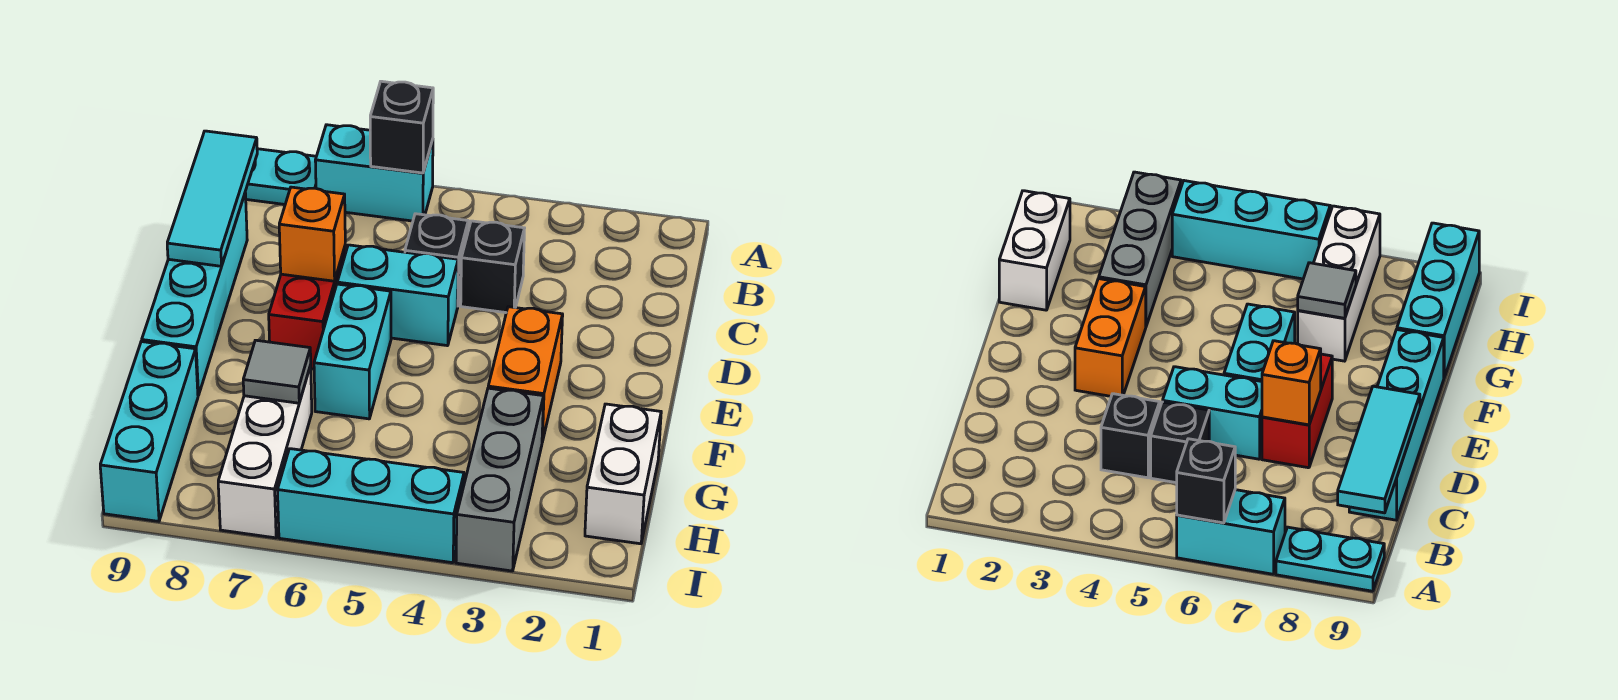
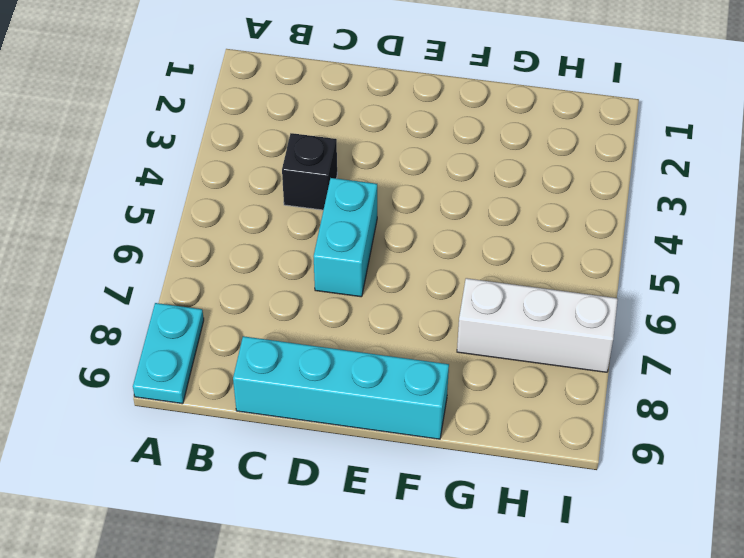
none -> cyan 1x2 brick [315,125,433,221]
none -> black 1x1 brick [405,214,468,305]
none -> red 1x2 brick [269,247,345,369]

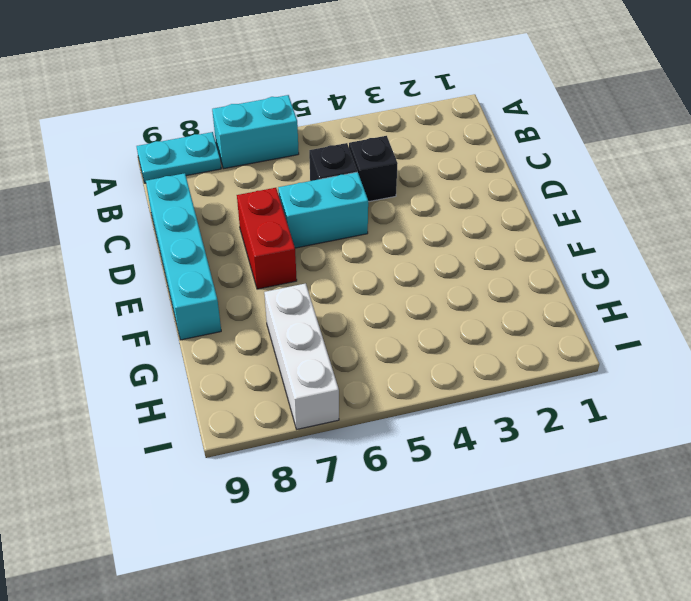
none -> orange 1x2 brick [488,307,563,442]
none -> cyan 1x2 brick [314,284,391,419]
none -> white 1x2 brick [585,404,661,544]

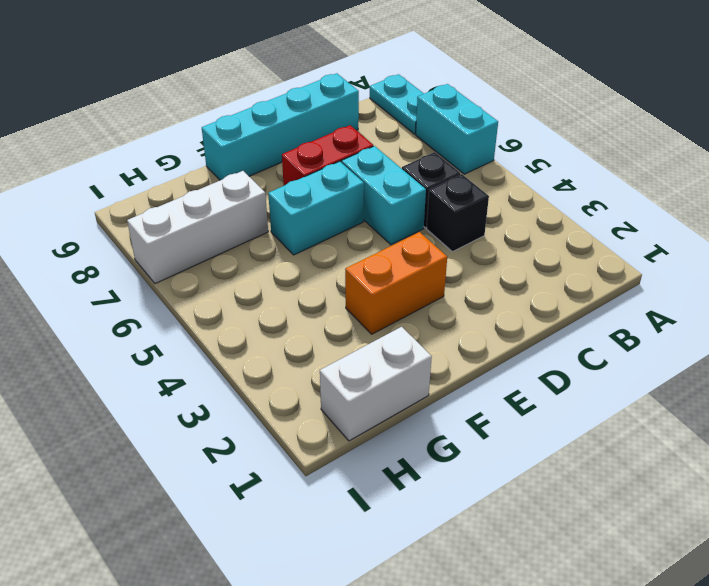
none -> grey 1x3 brick [456,388,544,571]
none -> cyan 1x3 brick [100,341,198,521]
none -> cyan 1x3 brick [278,449,464,563]

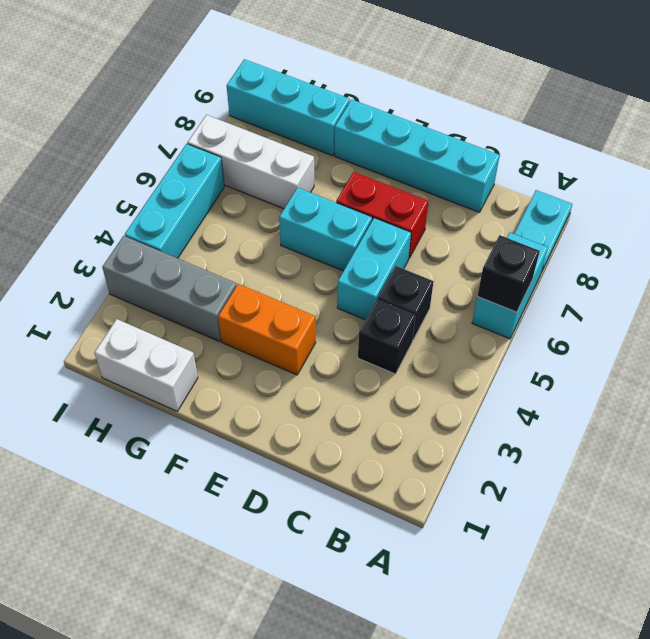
none -> cyan 1x3 tile [167,131,257,266]
none -> orange 1x1 brick [279,187,345,281]
none -> grey 1x1 tile [243,340,311,403]

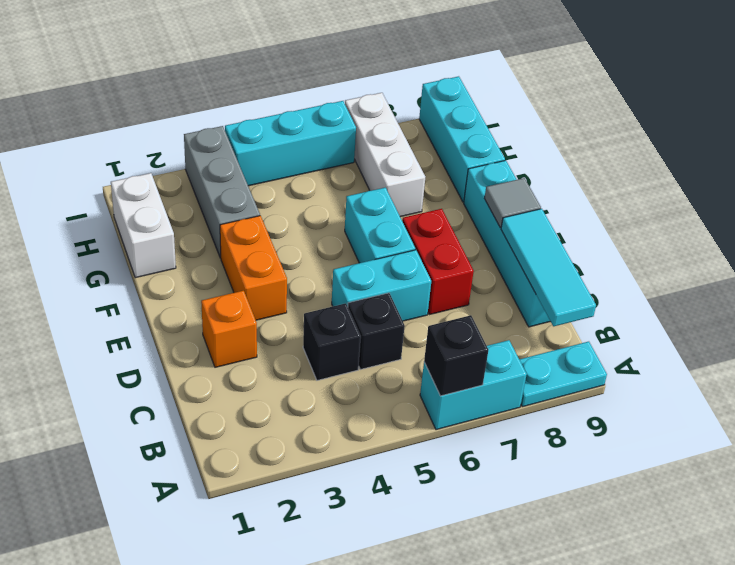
orange 1x1 brick [201,291,257,367] -> orange 1x1 brick moved to [279,187,345,281]
grey 1x1 tile [484,178,541,228] -> grey 1x1 tile moved to [243,340,311,403]

